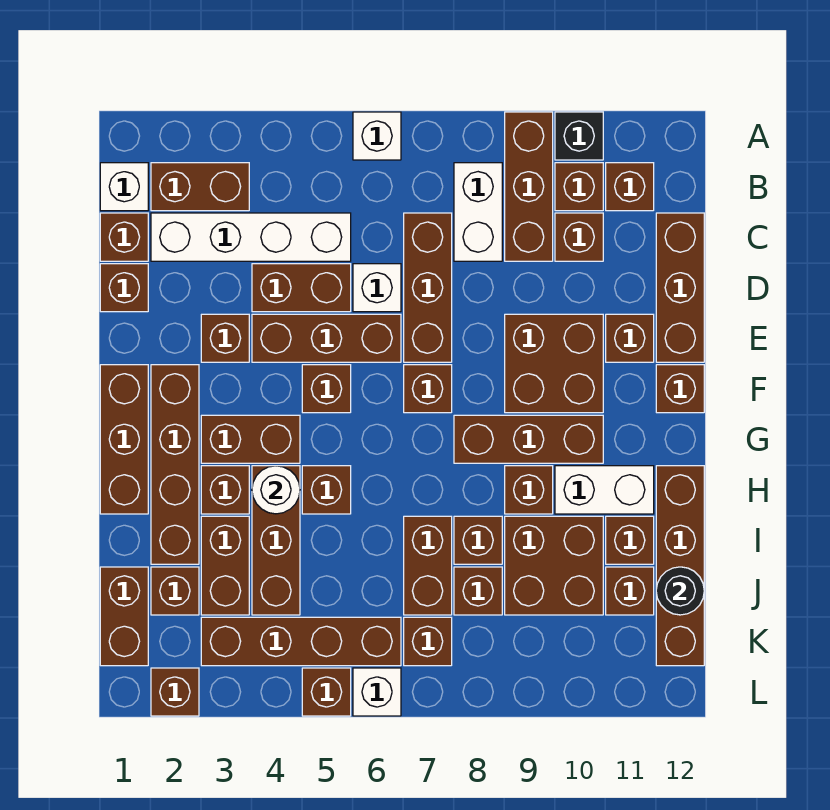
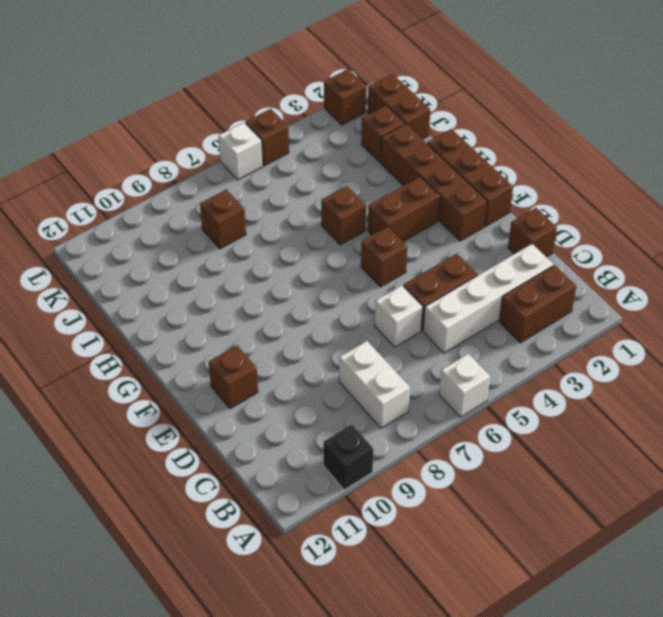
none -> brown 1x3 brick [505,112,553,261]
none -> white 1x1 brick [100,163,148,211]
none -> brown 1x1 brick [555,163,603,211]
none -> brown 1x1 brick [606,163,654,211]

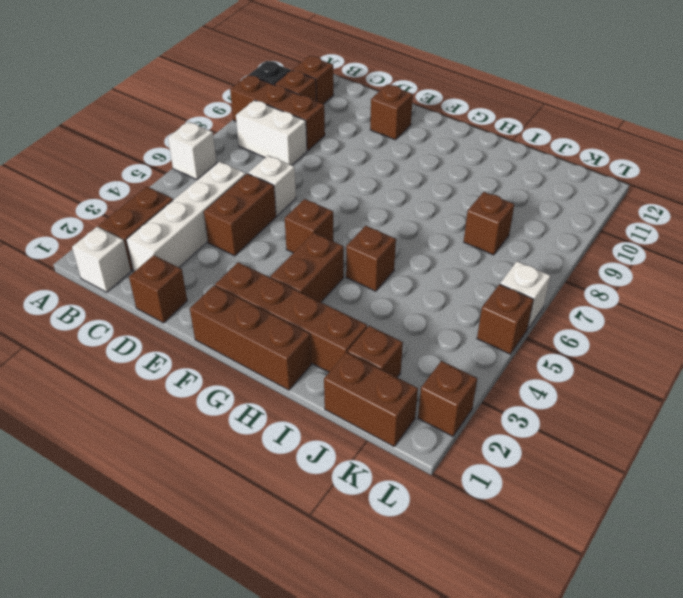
none -> brown 1x1 brick [100,213,148,261]
none -> brown 1x3 brick [404,213,452,362]
none -> brown 1x1 brick [555,213,603,261]
none -> brown 1x3 brick [656,213,704,362]

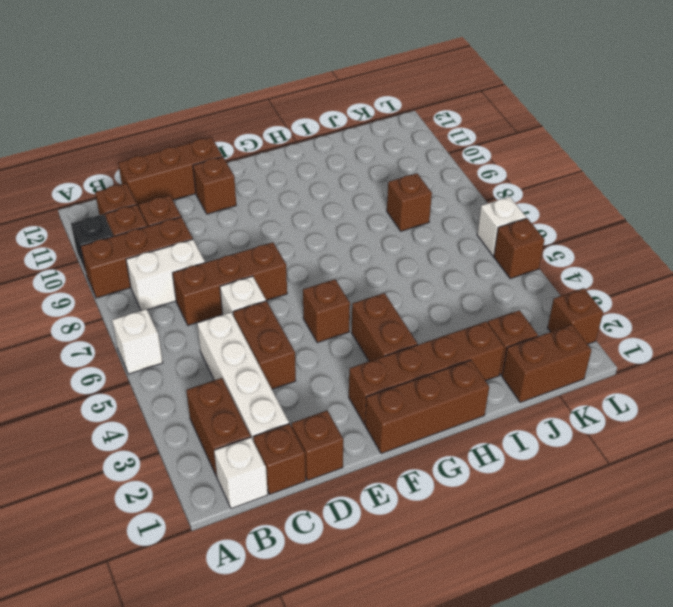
none -> brown 1x1 brick [201,314,249,362]
none -> brown 1x3 brick [252,314,401,362]
none -> brown 2x2 brick [505,314,603,413]
none -> brown 1x1 brick [404,365,452,413]

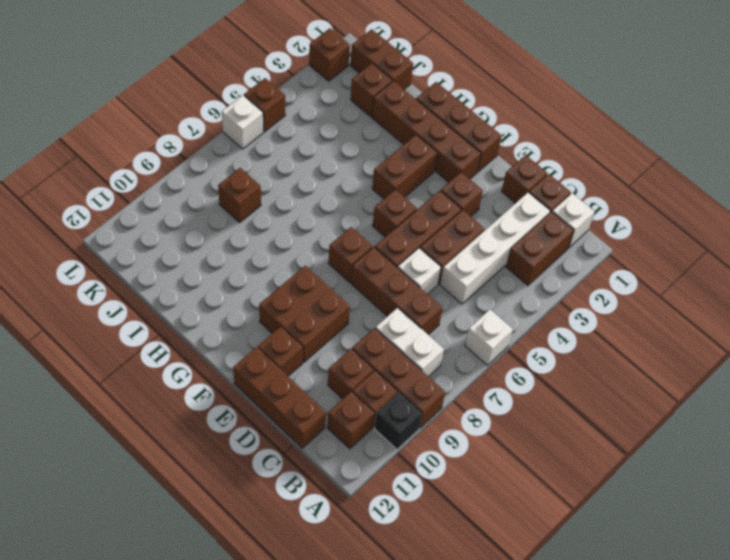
none -> brown 1x1 brick [656,365,704,413]
none -> brown 1x3 brick [454,415,603,463]
none -> brown 1x1 brick [201,466,249,514]
none -> brown 1x3 brick [252,466,300,615]

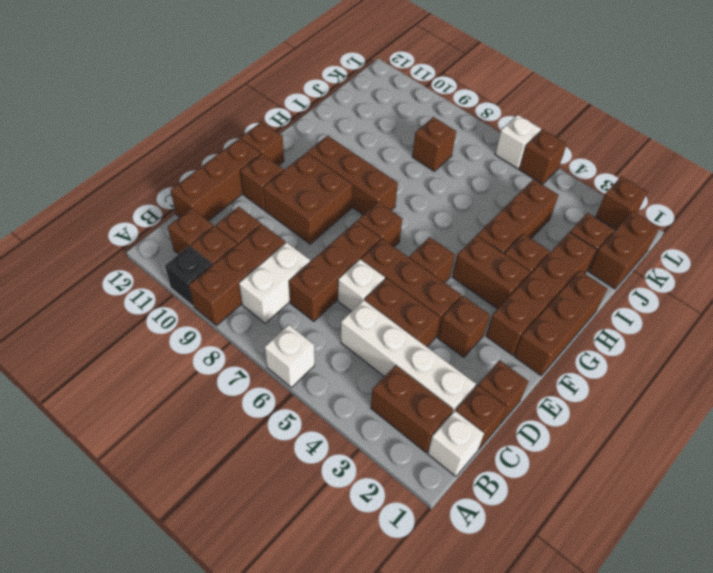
none -> brown 1x1 brick [302,466,351,514]
none -> brown 1x1 brick [505,466,553,514]
none -> white 1x2 brick [555,466,654,514]
none -> brown 1x4 brick [656,466,704,666]

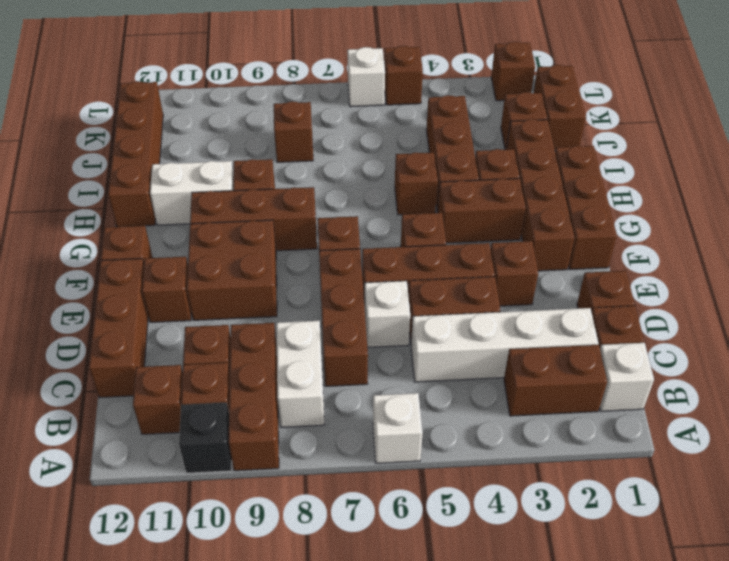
none -> brown 1x2 brick [201,516,249,615]
none -> brown 1x2 brick [404,516,452,615]
none -> brown 1x1 brick [454,516,502,564]
none -> brown 2x2 brick [505,516,603,615]

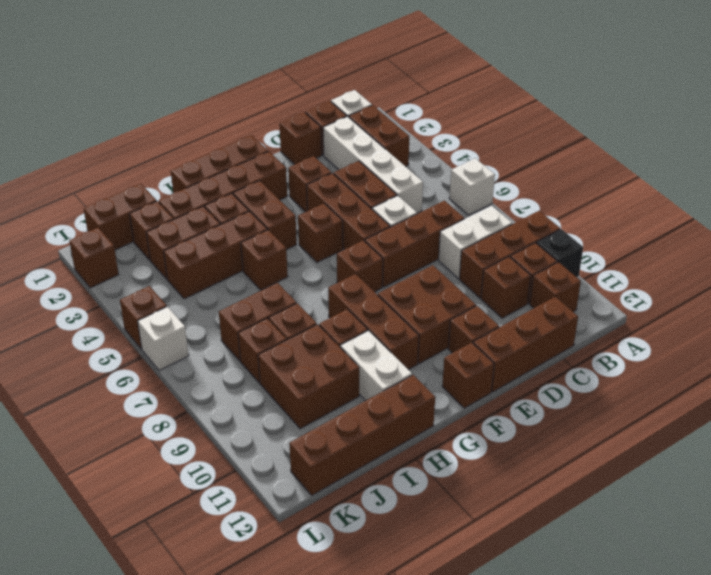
none -> brown 1x1 brick [606,516,654,564]
none -> brown 1x1 brick [606,567,654,615]
none -> brown 1x4 brick [201,617,401,666]
none -> brown 1x1 brick [404,617,452,666]

